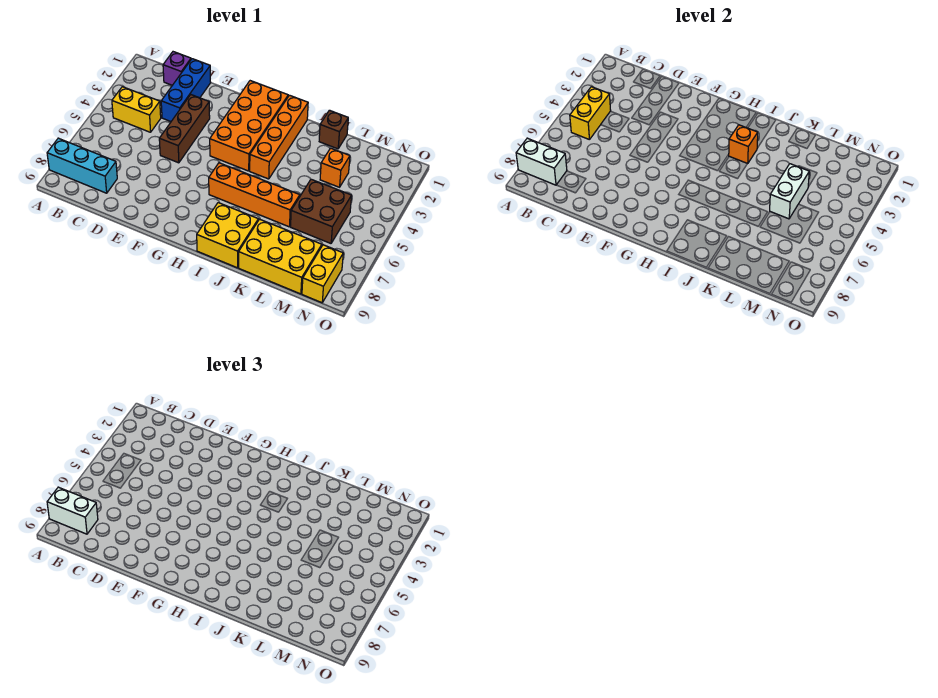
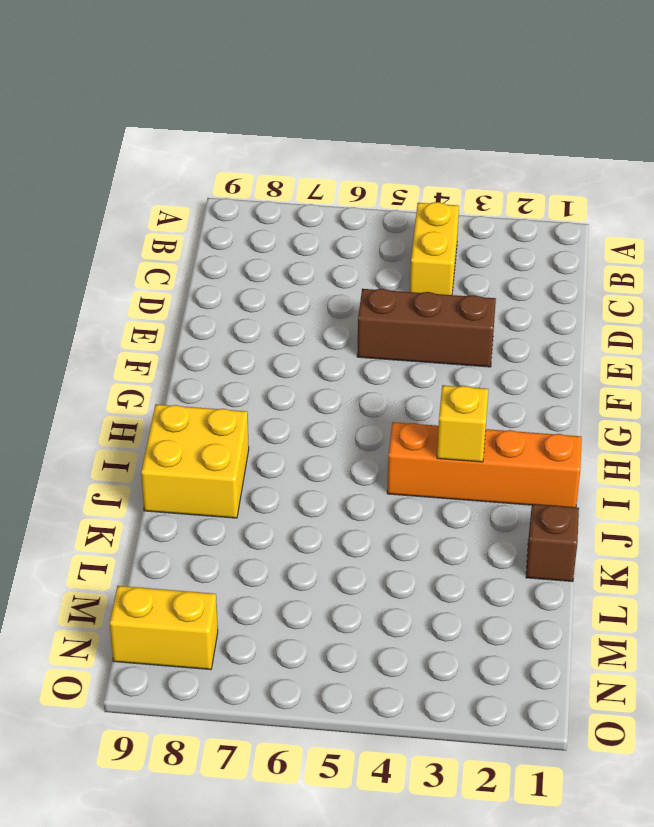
yellow 1x1 brick [437,385,488,462] -> orange 1x1 brick [728,125,758,164]
none -> cyan 1x3 brick [47,138,117,193]
none -> purple 1x1 brick [163,52,191,85]
none -> blue 1x3 brick [161,59,211,121]

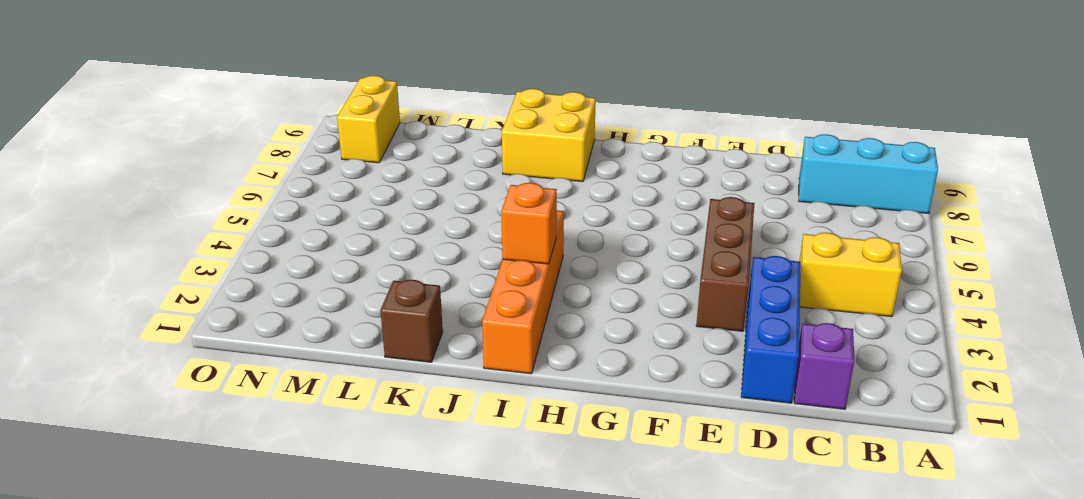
none -> orange 2x4 brick [210,81,288,171]
none -> orange 1x4 brick [209,163,300,227]
none -> yellow 2x3 brick [239,219,322,294]

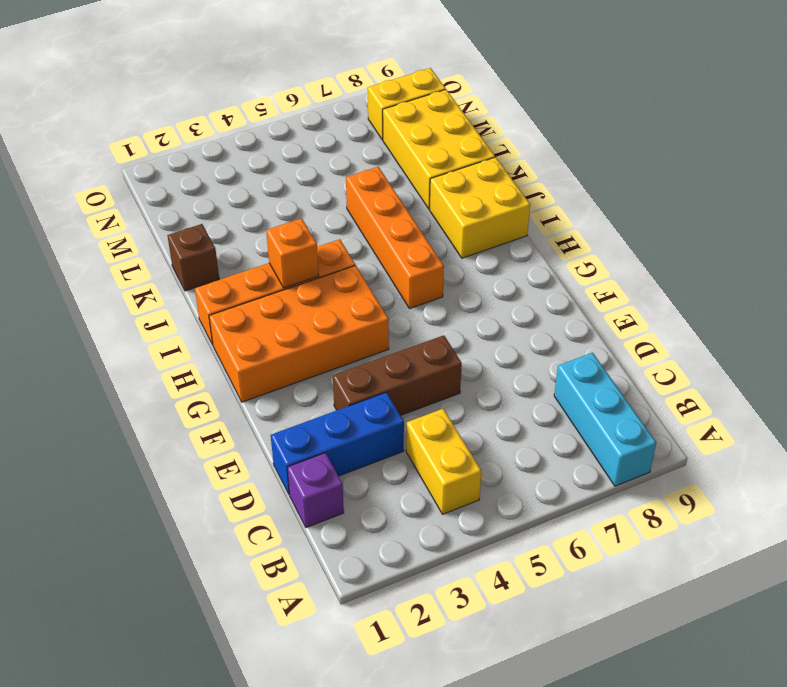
none -> orange 1x1 brick [320,148,350,187]
none -> brown 2x2 brick [291,179,352,243]
none -> white 1x2 brick [516,138,567,185]

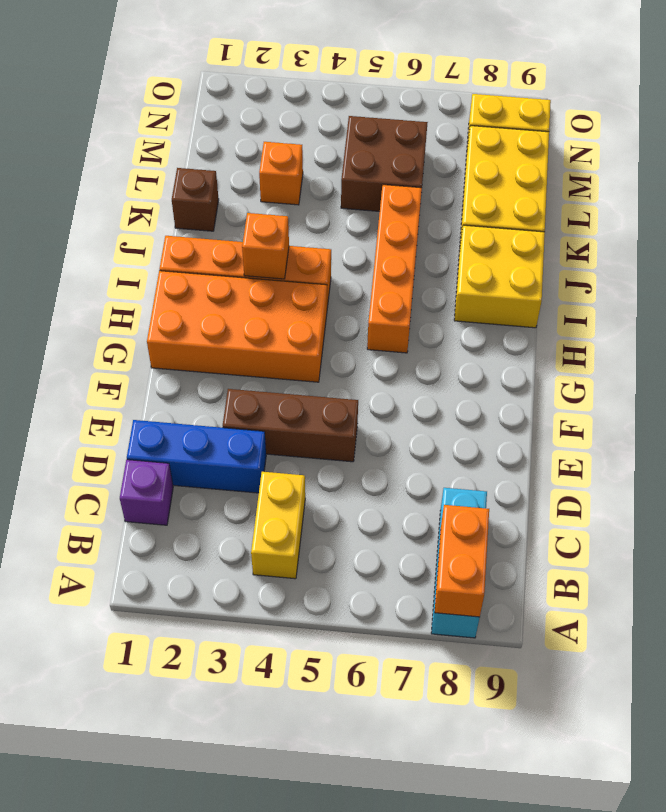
orange 1x2 brick [435,505,489,617] -> white 1x2 brick [516,138,567,185]
none -> yellow 1x2 brick [570,87,611,140]
none -> white 1x2 brick [770,164,809,219]
none -> white 1x2 brick [47,487,98,534]

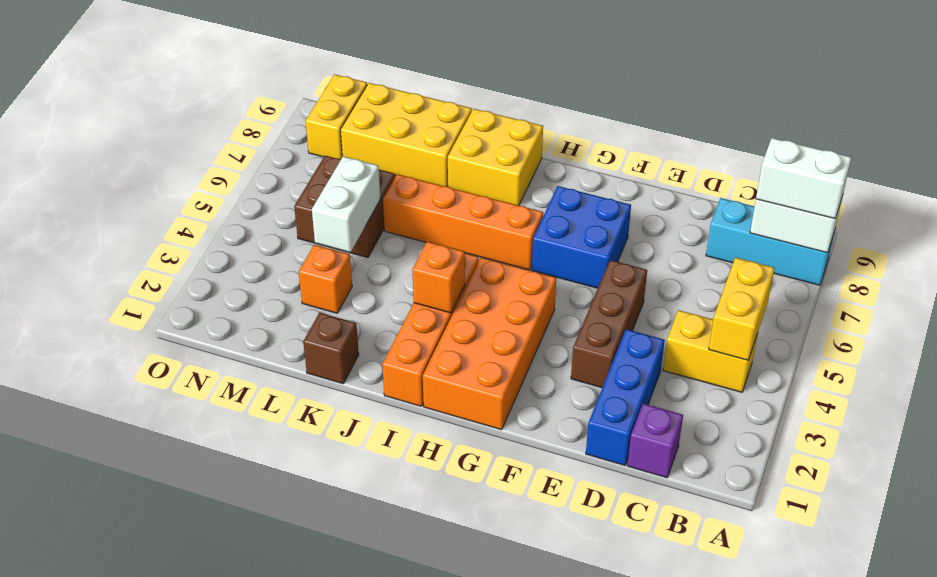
blue 2x2 brick [532,186,631,288] -> none

